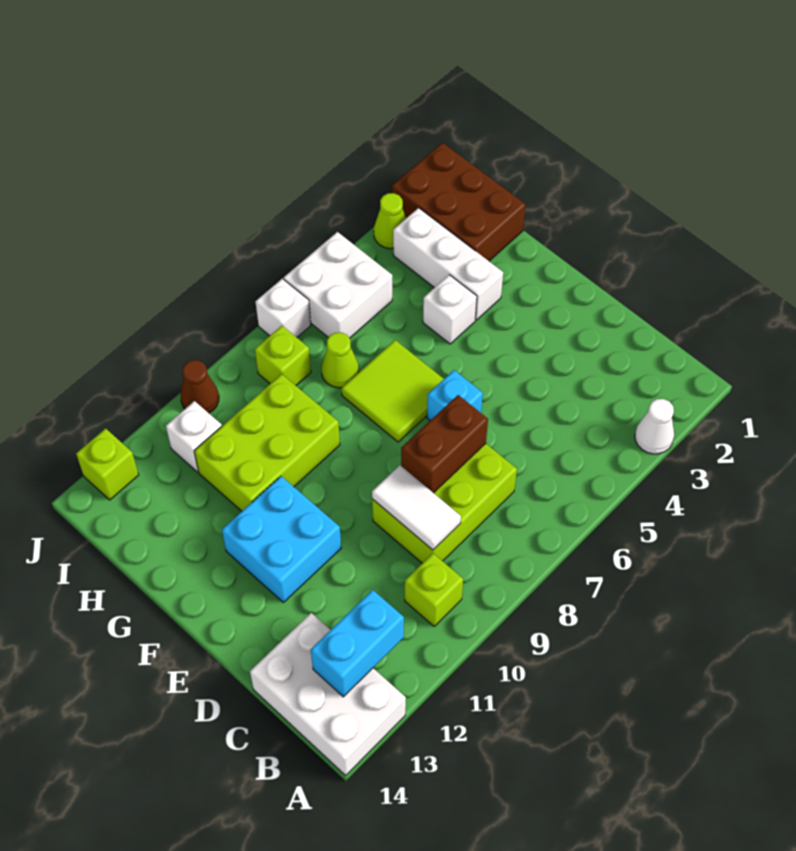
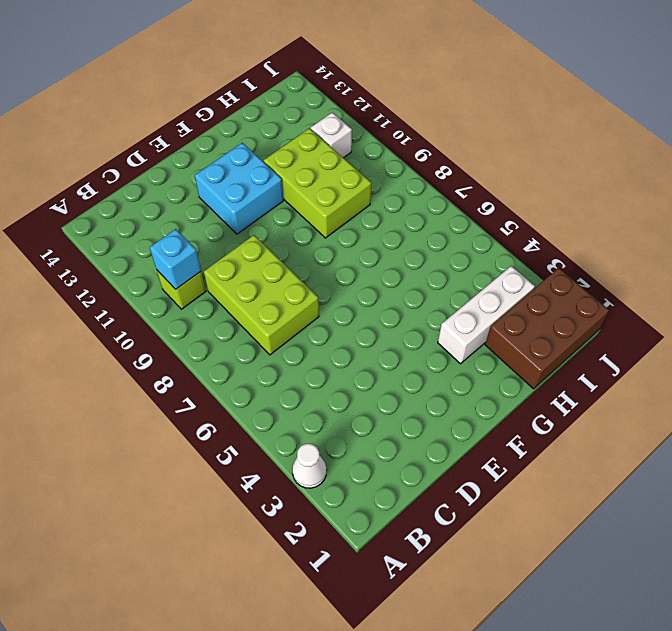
cyan 1x1 brick [150,229,201,289] -> cyan 1x1 brick moved to [427,370,483,420]
none -> white 2x3 brick [250,613,406,775]
none -> lime 2x2 tile [342,340,444,442]
none -> white 1x1 brick [423,275,477,344]

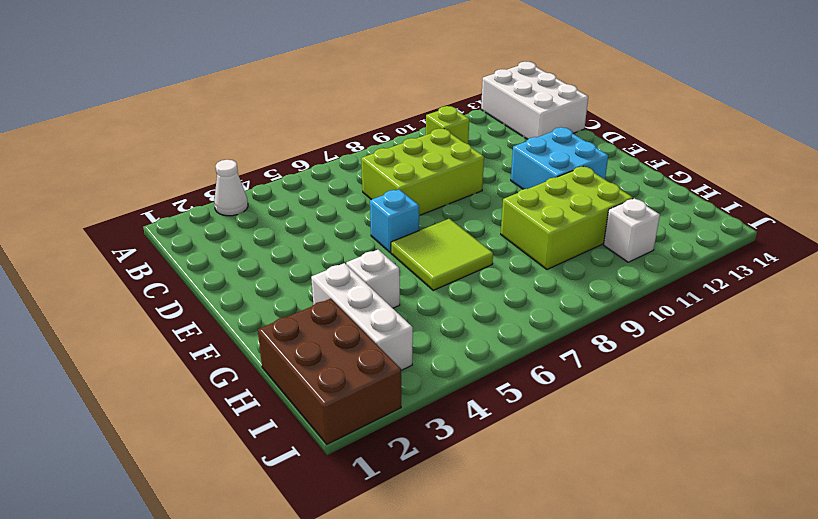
none -> lime 1x1 cone [321,332,359,388]
none -> white 2x2 brick [284,232,392,338]
none -> lime 1x1 brick [255,326,311,385]

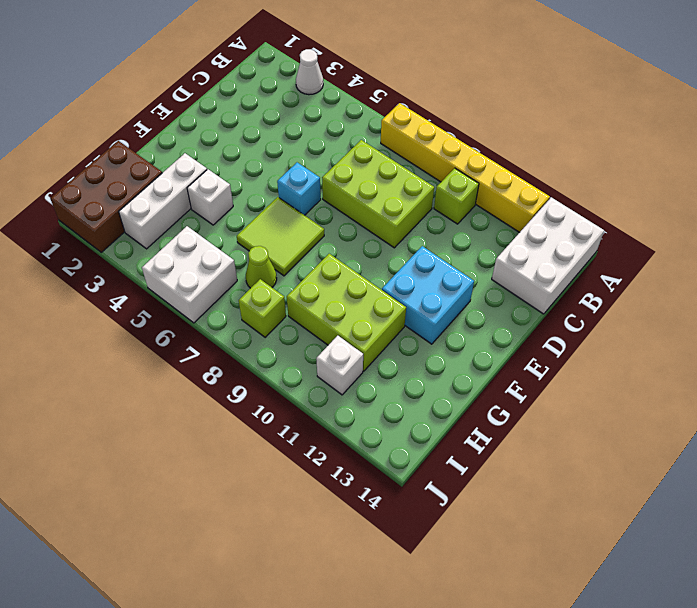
yellow 1x6 brick [381,103,550,232] -> none
none -> lime 1x1 cone [374,193,406,249]
none -> white 1x1 brick [255,279,311,337]
none -> brown 1x1 cone [181,360,219,413]

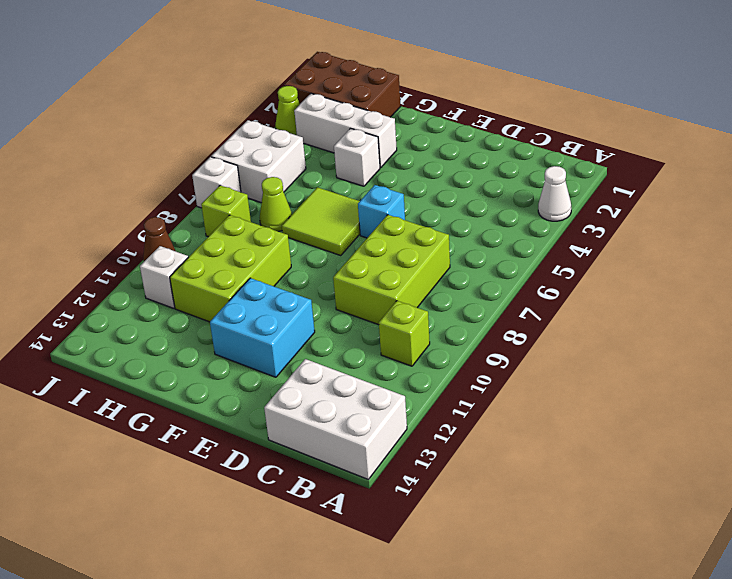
none -> lime 1x1 brick [76,428,139,500]
none -> cyan 1x2 brick [311,590,404,697]
none -> white 1x2 tile [372,465,461,550]

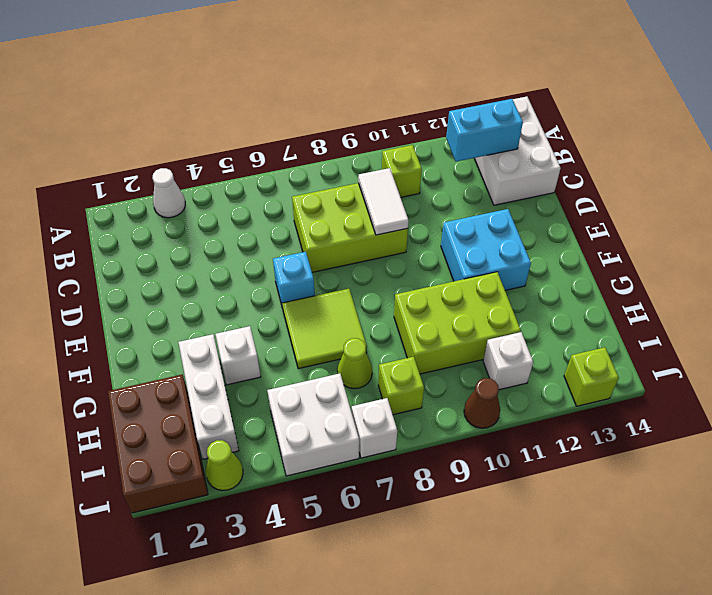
none -> brown 1x2 brick [401,395,488,493]

